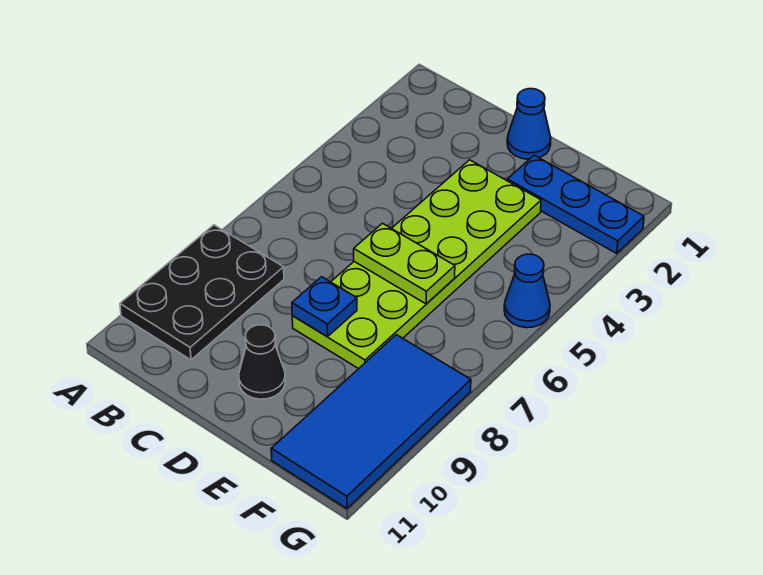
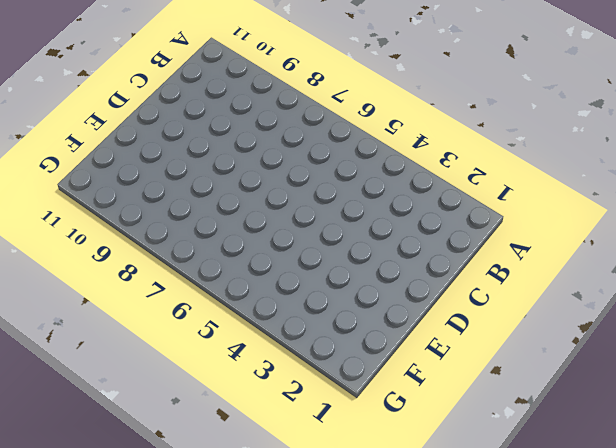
none -> black 2x3 plate [120,225,284,360]
none -> blue 1x1 cone [507,89,551,159]

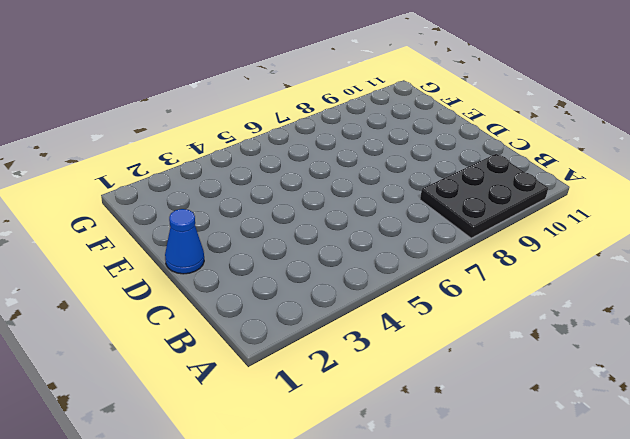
none -> lime 2x6 plate [292,160,541,369]
none -> black 1x1 cone [239,325,285,399]

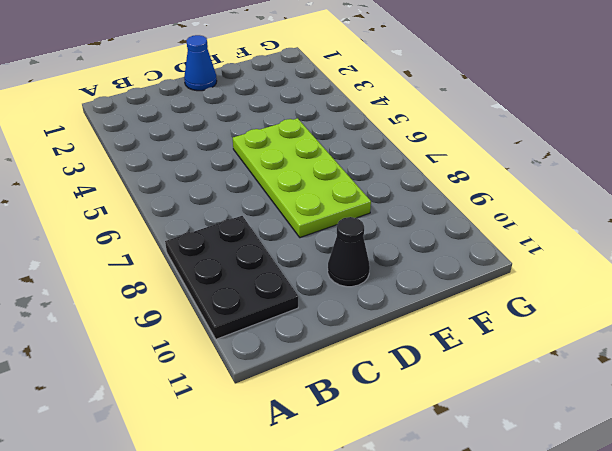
lime 2x4 plate [233,118,371,238] -> lime 2x6 plate [292,160,541,369]
none -> blue 1x3 plate [507,155,644,254]
none -> blue 2x4 tile [271,335,471,509]

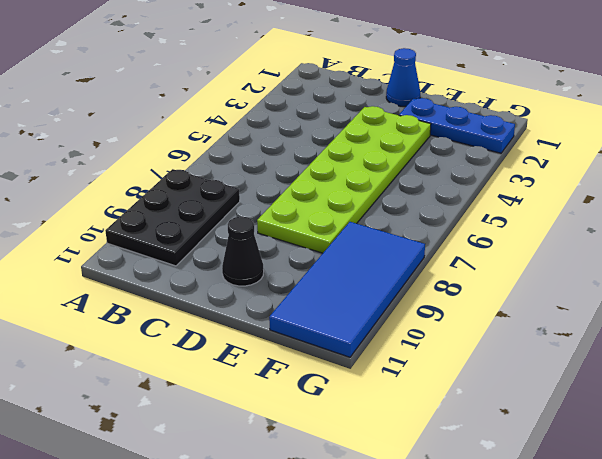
none -> blue 1x1 cone [504,254,550,328]
none -> lime 1x2 plate [354,223,455,304]

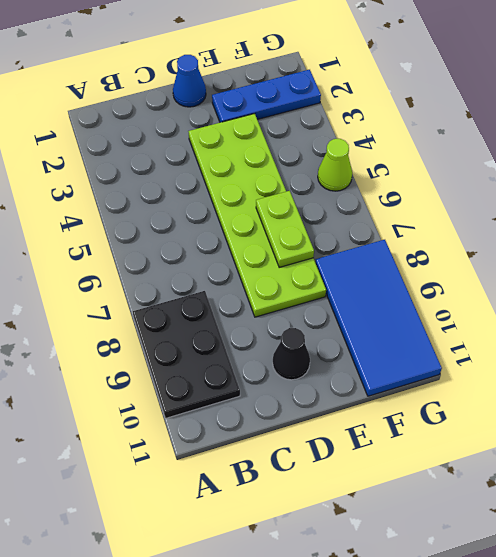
lime 1x2 plate [256,191,314,267] -> lime 1x2 plate turned to [354,223,455,304]
lime 1x1 cone [318,139,352,191] -> blue 1x1 cone [504,254,550,328]
none -> blue 1x1 plate [292,277,357,337]

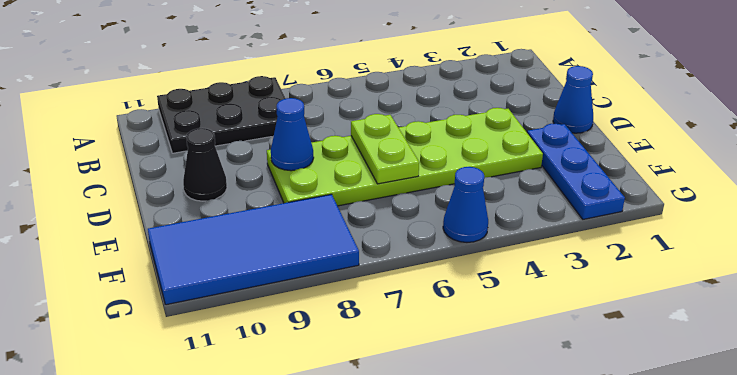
blue 1x1 cone [271,98,314,171] -> blue 1x1 plate [292,277,357,337]

